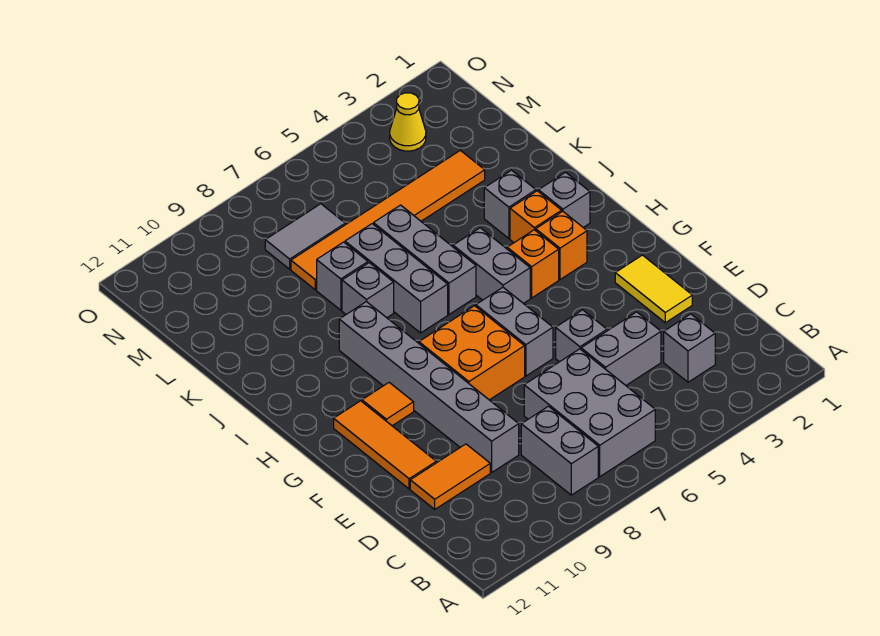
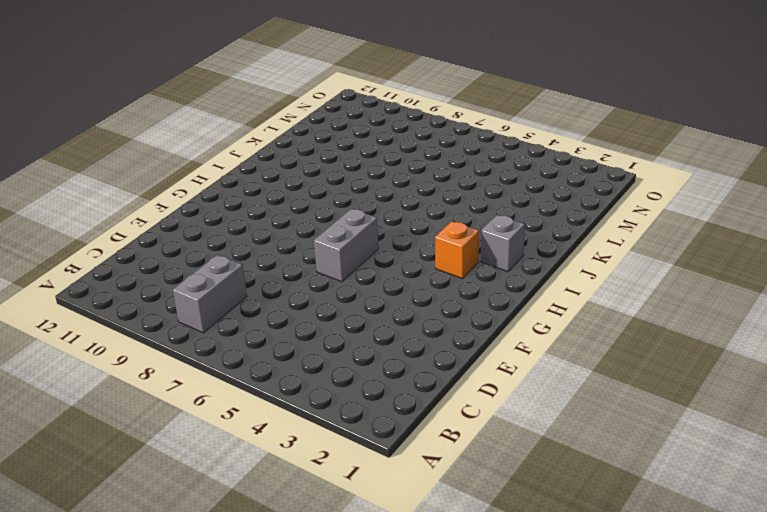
none -> grey 2x3 brick [524,349,655,477]
none -> grey 1x1 brick [664,314,715,382]
none -> grey 1x2 brick [581,312,661,385]

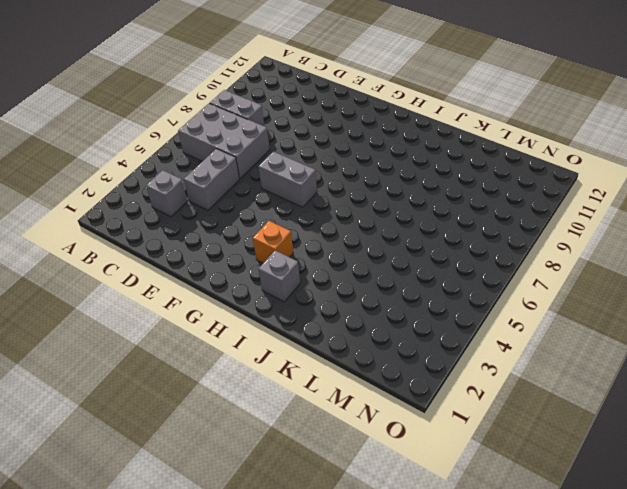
none -> grey 1x6 brick [339,302,519,472]
none -> orange 1x2 tile [410,444,490,509]
none -> yellow 1x2 tile [615,255,692,323]

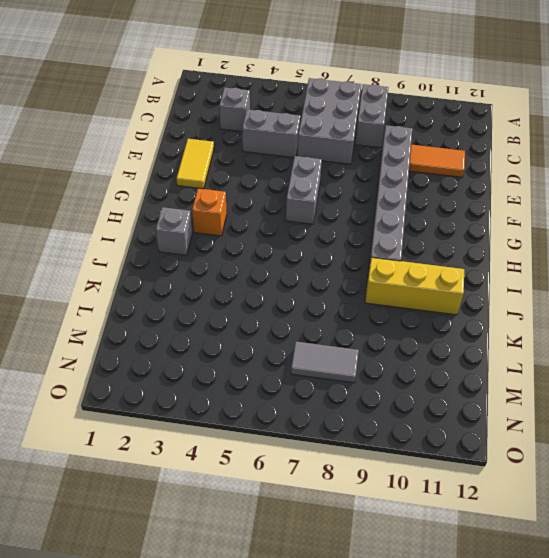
yellow 1x3 brick [365,257,464,315] -> none
none -> grey 1x1 brick [556,310,607,362]
none -> orange 1x3 tile [334,401,436,489]
none -> orange 2x2 brick [419,306,525,400]

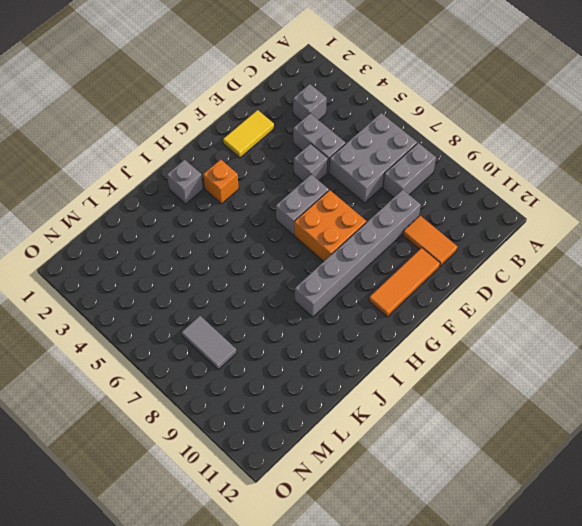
none -> orange 1x1 tile [362,383,414,426]
none -> orange 1x1 brick [507,230,559,298]
none -> grey 1x2 brick [453,228,530,304]

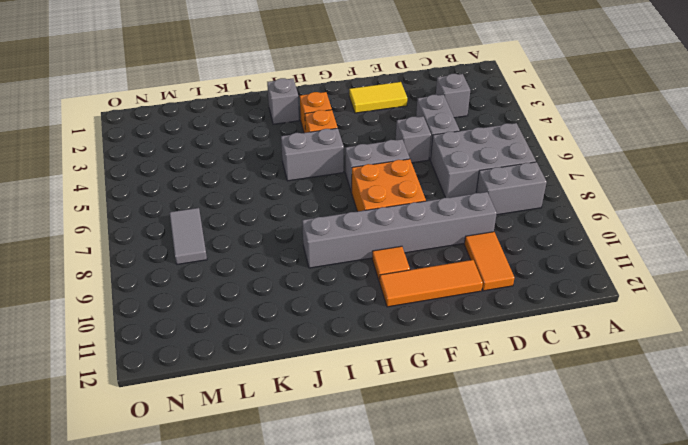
none -> orange 1x1 brick [510,191,562,243]
none -> grey 1x3 brick [373,205,476,314]
none -> grey 1x3 brick [345,224,448,333]

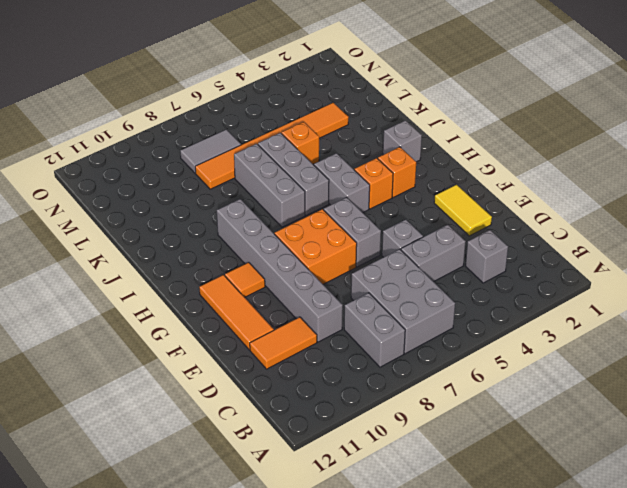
orange 1x1 brick [282,122,319,164] -> orange 1x1 brick moved to [510,191,562,243]
none -> grey 1x1 brick [484,170,536,238]
none -> grey 1x1 brick [342,263,394,318]
none -> grey 1x1 brick [317,242,368,310]

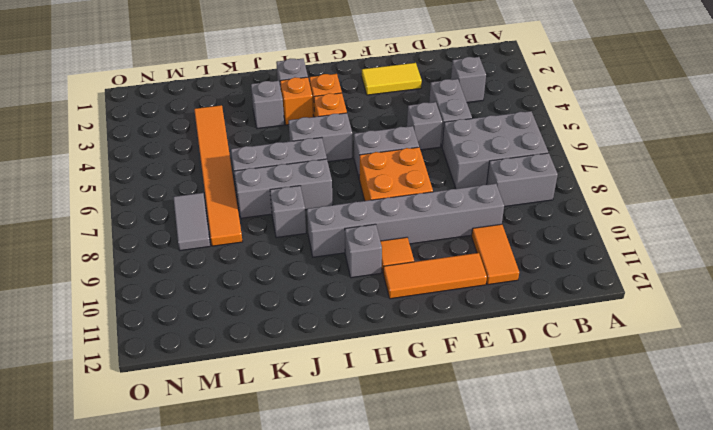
grey 1x1 brick [345,224,382,278] -> grey 1x1 brick moved to [317,242,368,310]
none -> yellow 1x1 cone [390,93,426,151]

